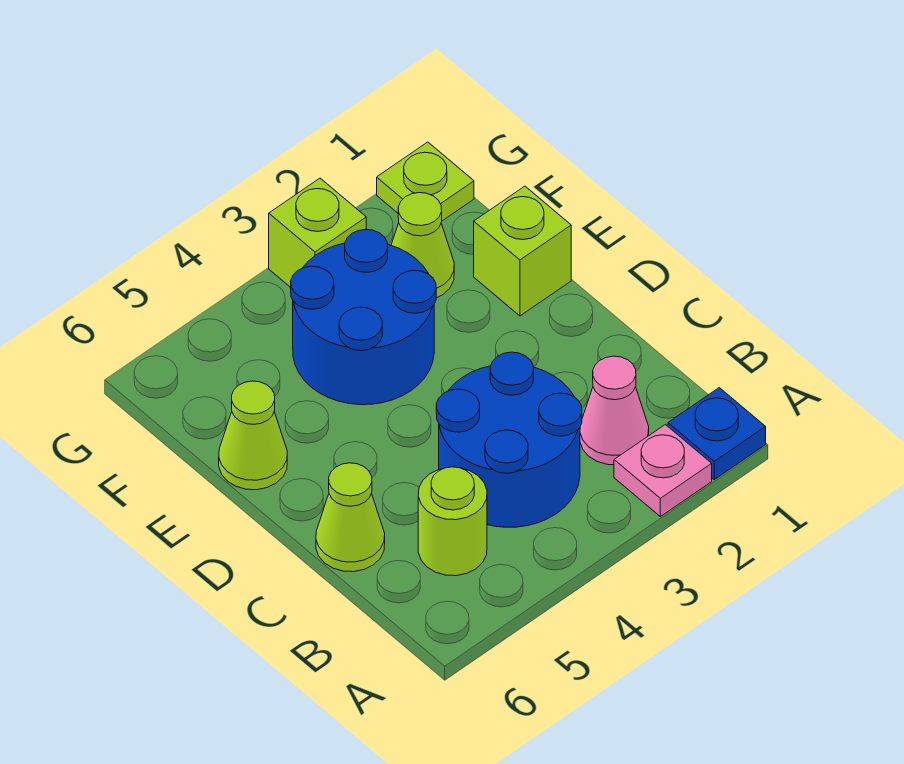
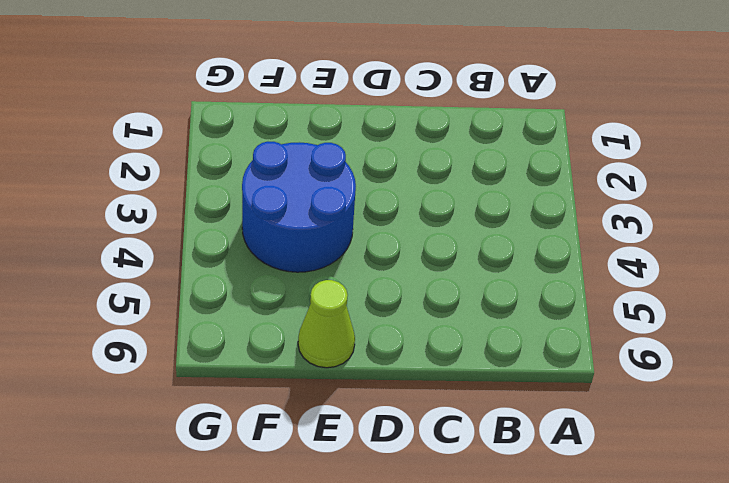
none -> blue 1x1 plate [668,388,766,479]
none -> pink 1x1 plate [614,425,712,516]
none -> pink 1x1 cone [580,356,649,465]

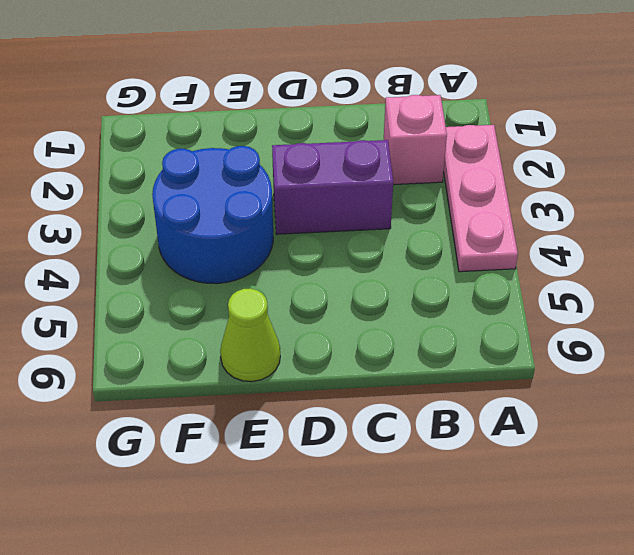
pink 1x3 plate [444,125,518,272] -> pink 1x1 plate [614,425,712,516]
pink 1x1 brick [384,95,447,185] -> pink 1x1 cone [580,356,649,465]
purple 1x2 brick [272,140,393,234] -> blue 2x2 round brick [436,352,582,527]
none -> blue 1x1 plate [668,388,766,479]
none -> lime 1x1 round brick [418,467,487,576]
none -> lime 1x1 cone [316,463,385,572]

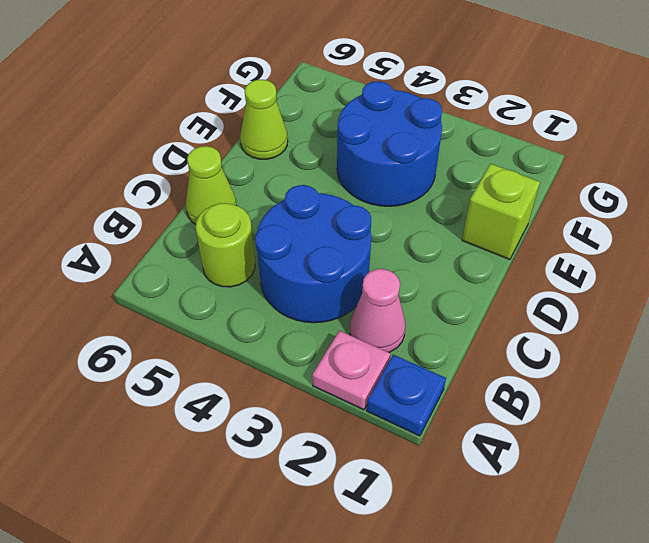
none -> lime 1x1 cone [391,193,454,298]
none -> lime 1x1 plate [377,142,474,221]
none -> lime 1x1 brick [269,178,366,287]

